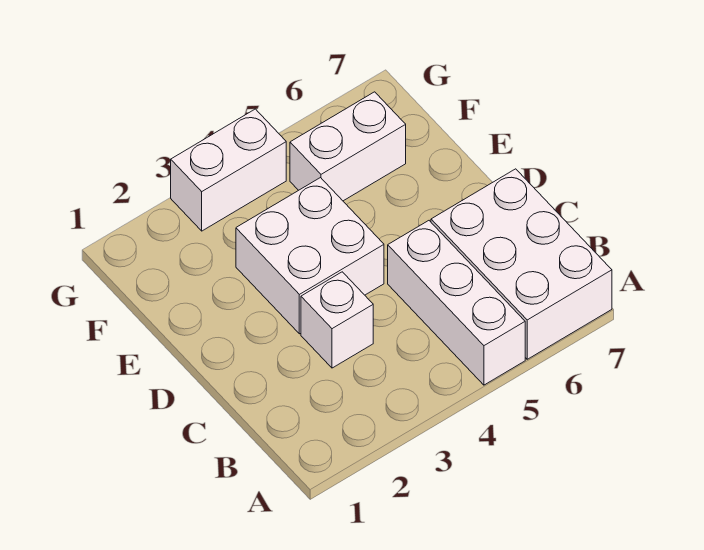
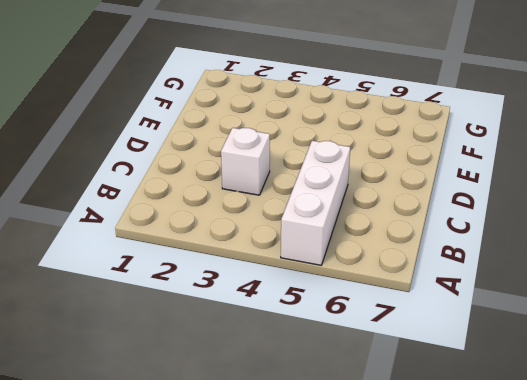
none -> white 2x3 brick [431,169,612,359]
none -> white 2x2 brick [236,178,384,334]

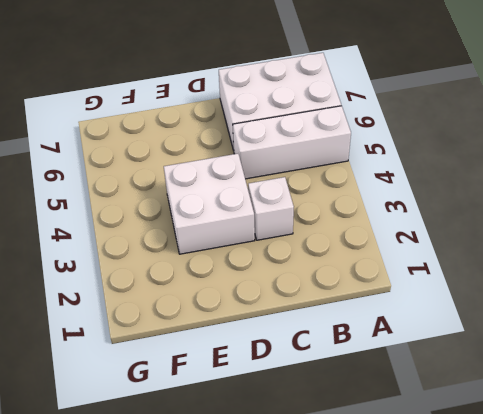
none -> white 1x2 brick [290,92,406,201]
none -> white 1x2 brick [171,109,286,231]

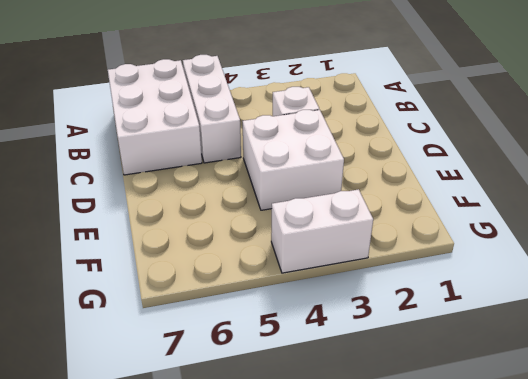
none -> white 1x2 brick [290,92,406,201]

